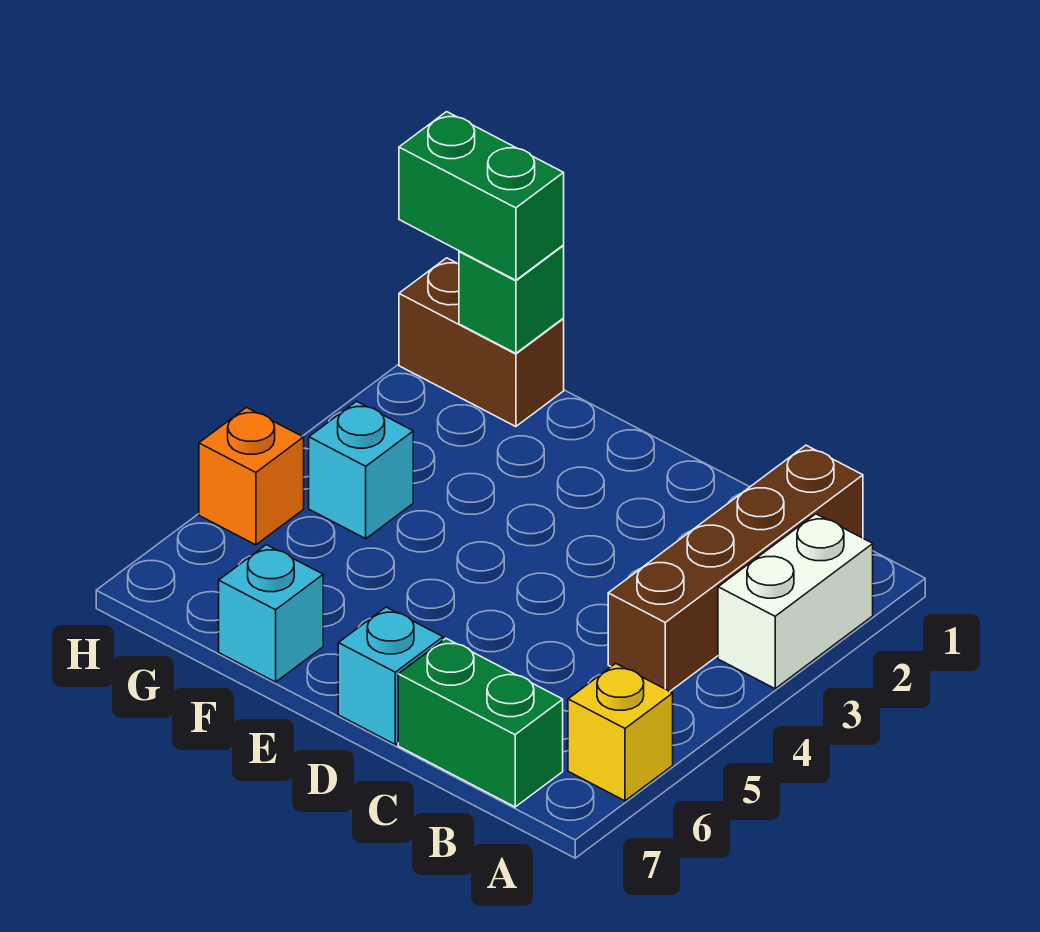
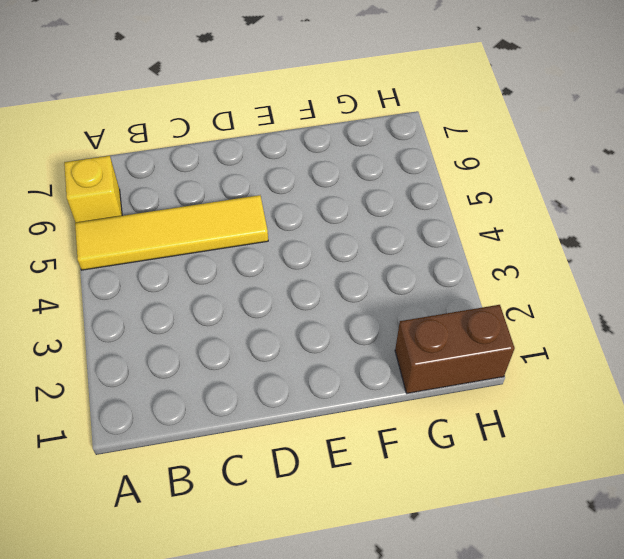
yellow 1x4 tile [75,195,268,270] -> none
none -> white 1x2 brick [718,514,873,689]
none -> brown 1x4 brick [608,445,863,691]

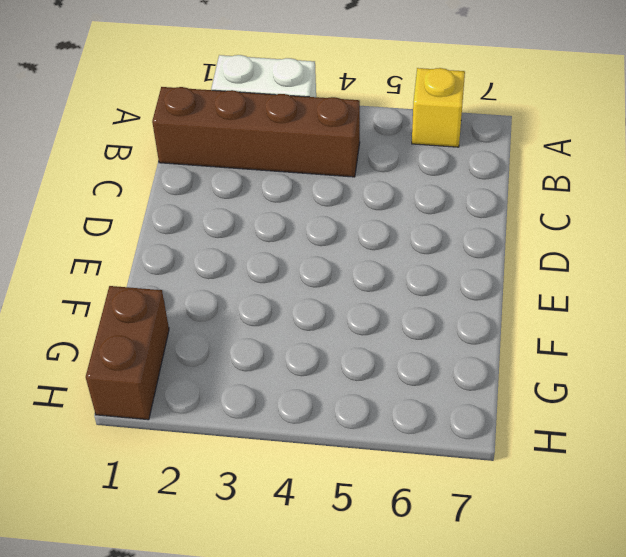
none -> green 1x2 brick [398,639,563,807]
none -> cyan 1x1 brick [338,607,443,744]

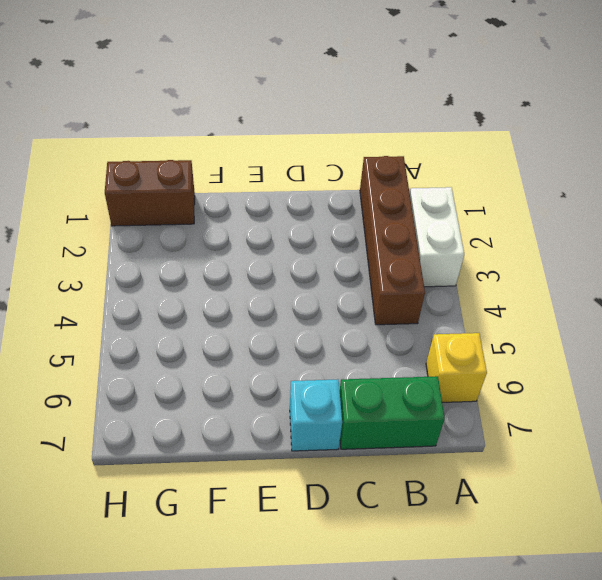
none -> cyan 1x1 brick [219,545,323,682]
none -> cyan 1x1 brick [309,401,413,539]

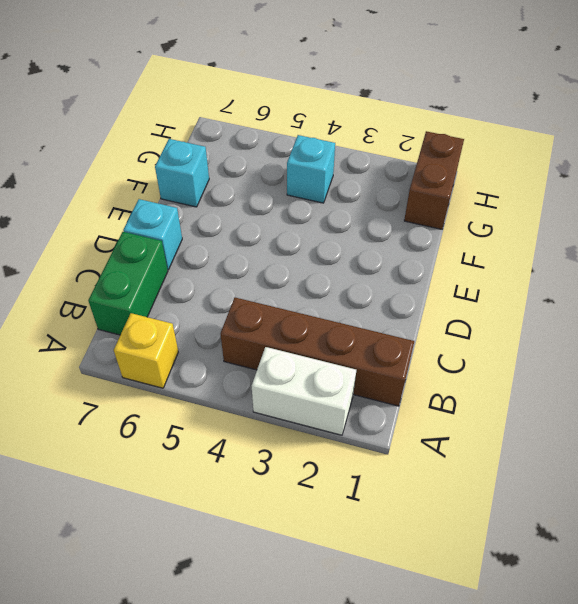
none -> orange 1x1 brick [199,407,304,545]
none -> green 1x1 brick [459,246,564,353]

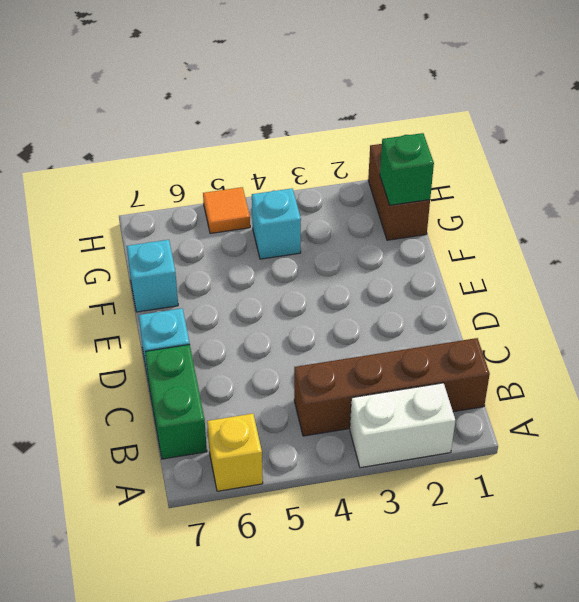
orange 1x1 tile [203,187,250,234] -> orange 1x1 brick [199,407,304,545]
none -> green 1x2 brick [399,112,564,280]

